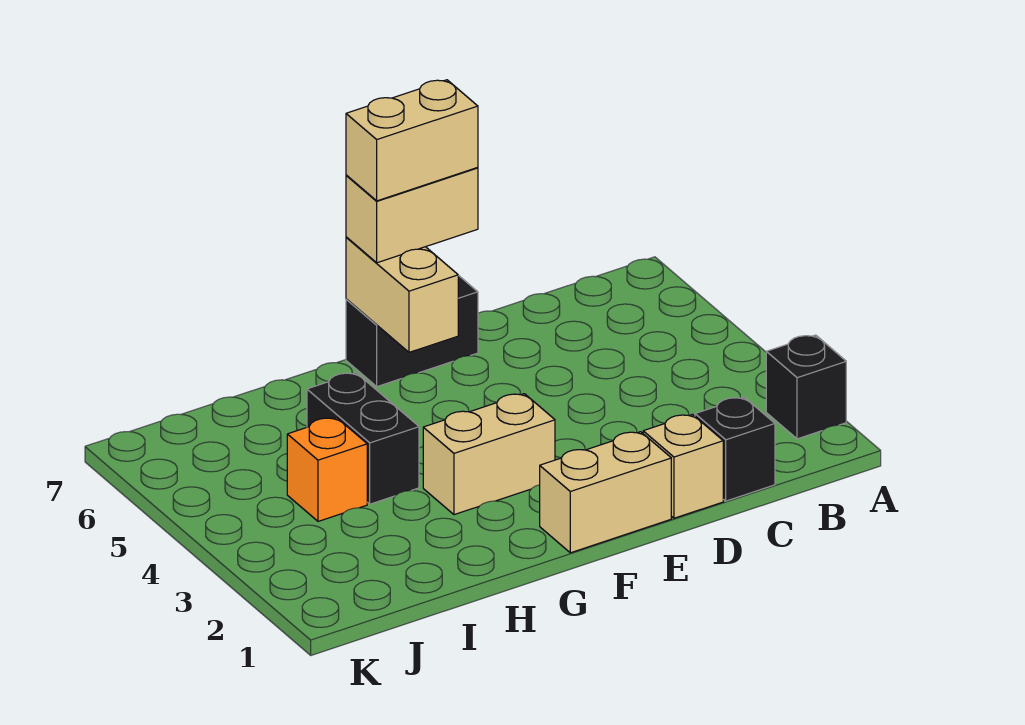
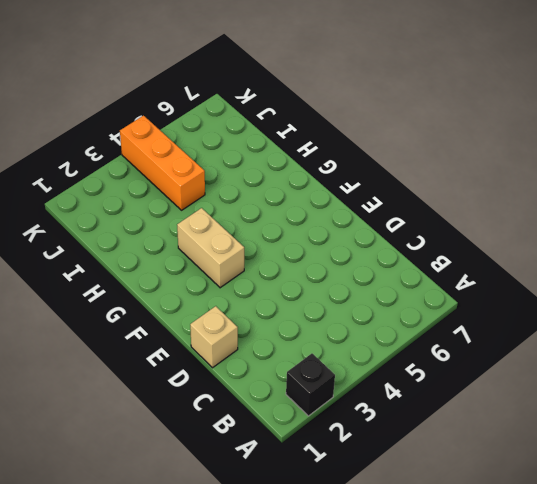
orange 1x3 brick [120,116,205,210] -> orange 1x1 brick [287,418,367,521]
none -> black 1x1 brick [695,397,775,501]
none -> tan 1x2 brick [540,432,671,553]

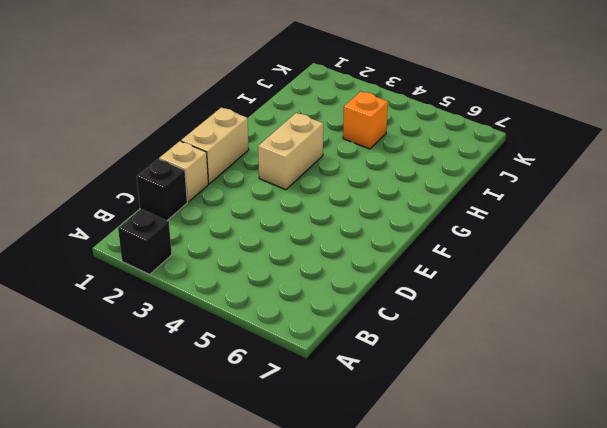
none -> black 1x2 brick [346,275,478,387]
none -> black 1x2 brick [307,373,419,504]

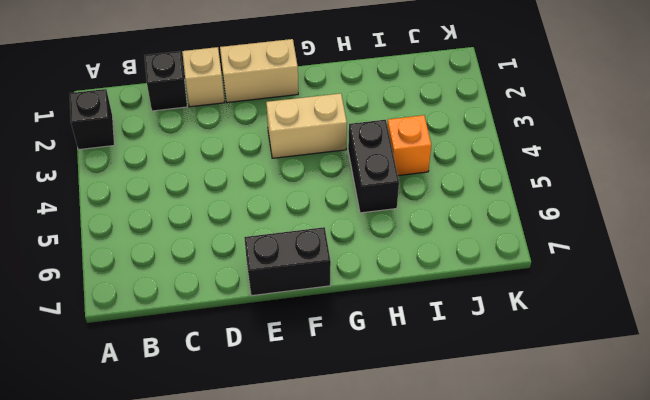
none -> tan 1x2 brick [346,237,458,352]
none -> tan 1x2 brick [346,168,478,263]

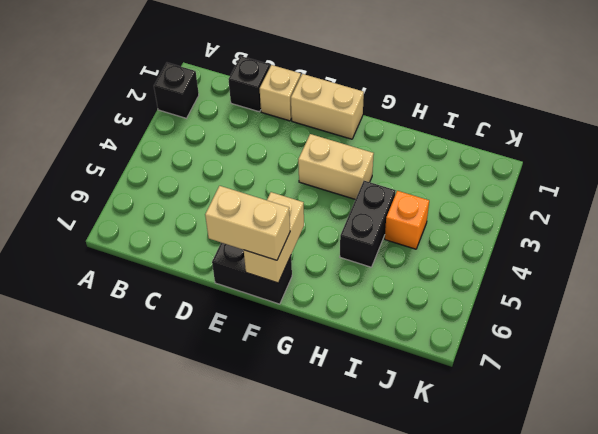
none -> tan 1x2 brick [346,80,478,201]

